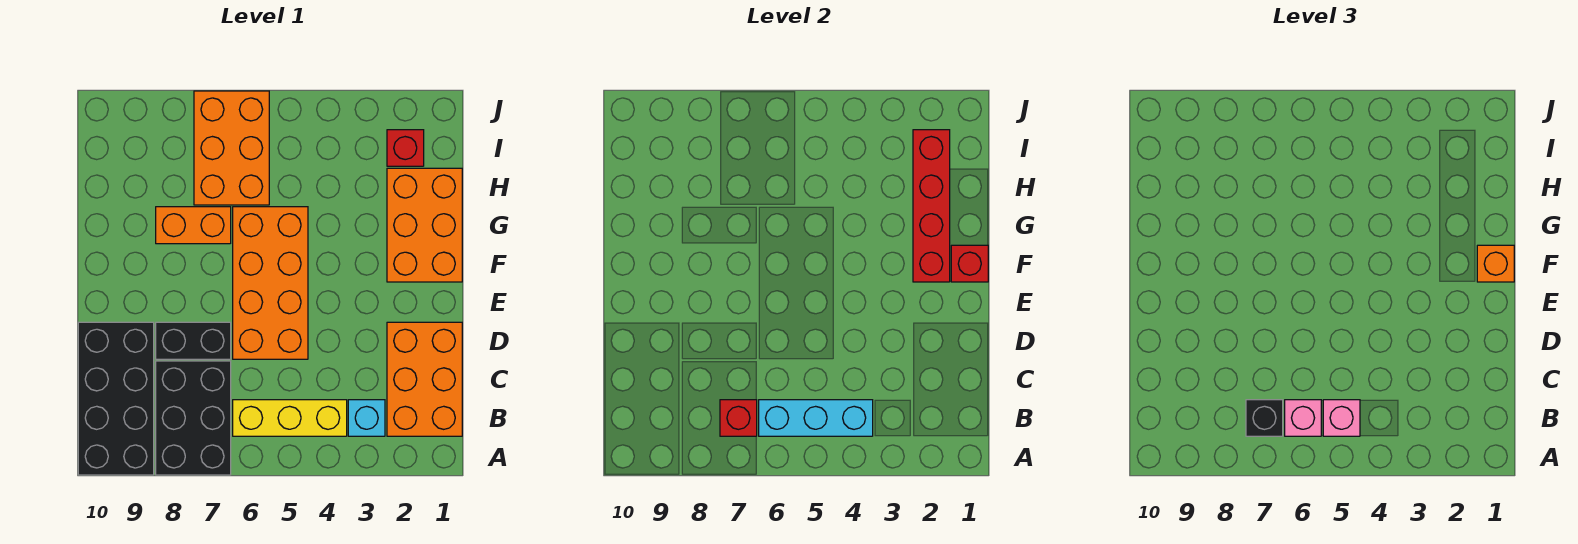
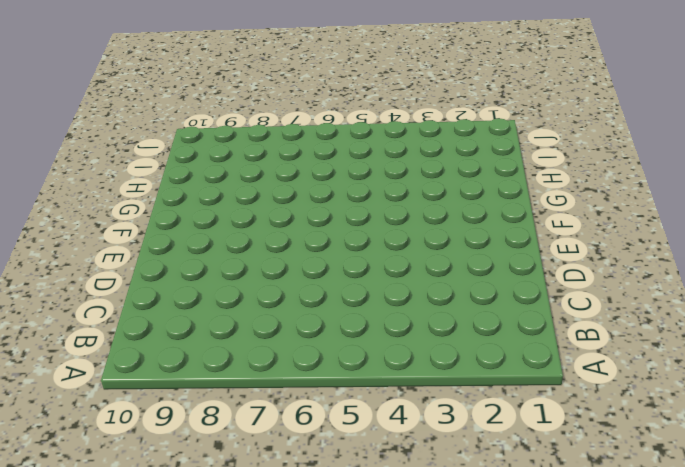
none -> black 2x3 brick [156,361,231,475]
none -> black 2x4 brick [78,322,154,475]
none -> orange 2x3 brick [387,322,462,436]

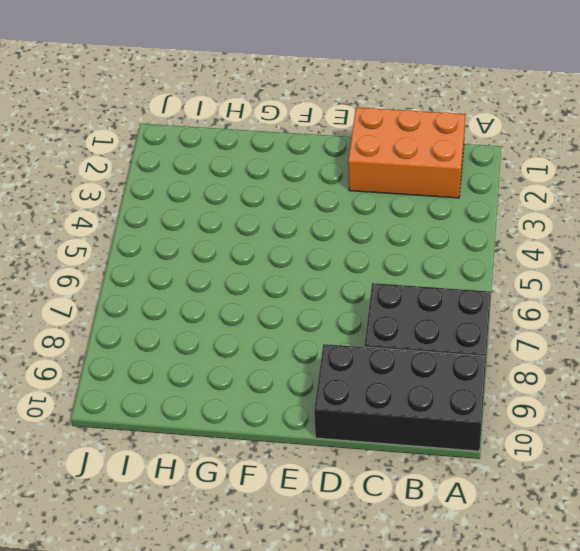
none -> cyan 1x1 brick [348,400,385,436]
none -> yellow 1x3 brick [233,400,347,436]
none -> orange 2x4 brick [233,207,308,359]

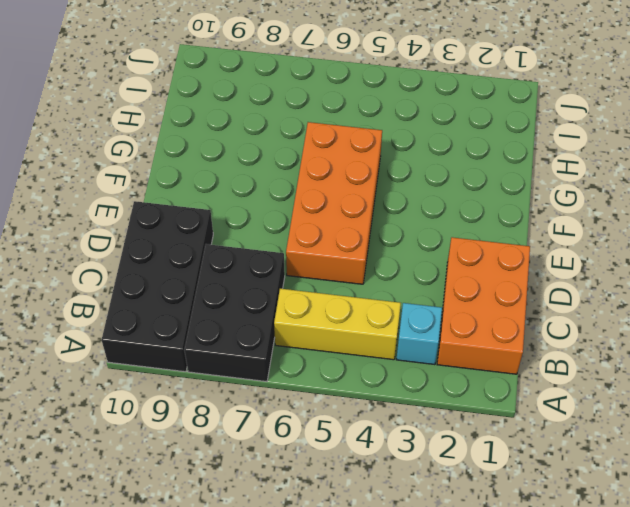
none -> black 1x2 brick [156,322,231,359]
none -> orange 2x3 brick [387,168,462,282]
none -> orange 1x2 brick [156,207,231,244]

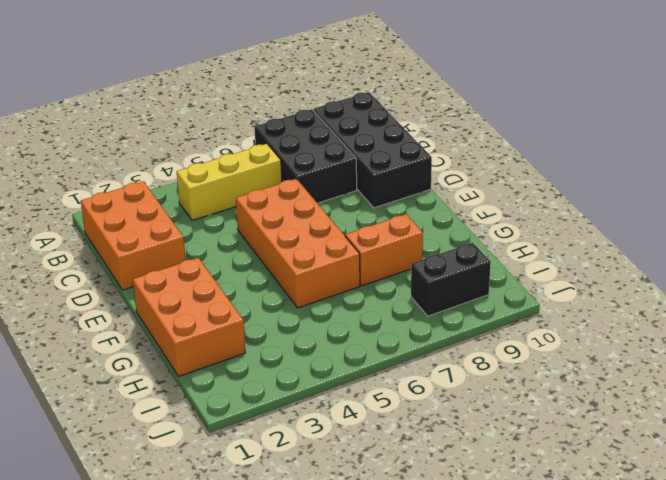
black 1x2 brick [411,243,491,316] -> black 1x2 brick moved to [156,322,231,359]
none -> cyan 1x1 brick [348,400,385,436]
none -> orange 2x3 brick [194,91,269,205]
none -> red 1x1 brick [387,130,424,166]

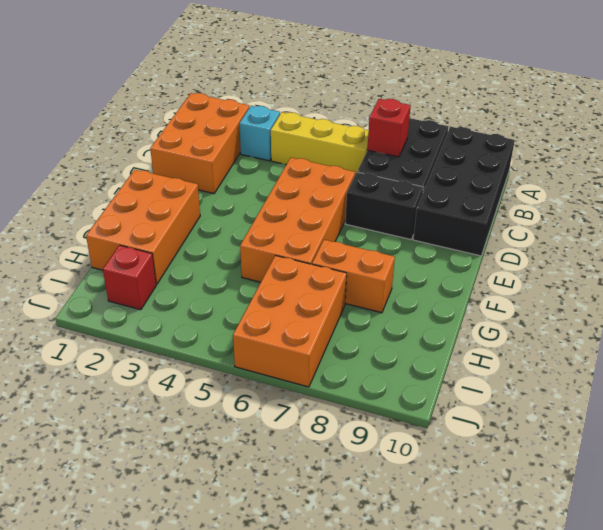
none -> cyan 1x3 brick [759,400,873,436]
none -> red 1x1 brick [951,245,988,282]
none -> red 1x4 brick [913,130,950,282]

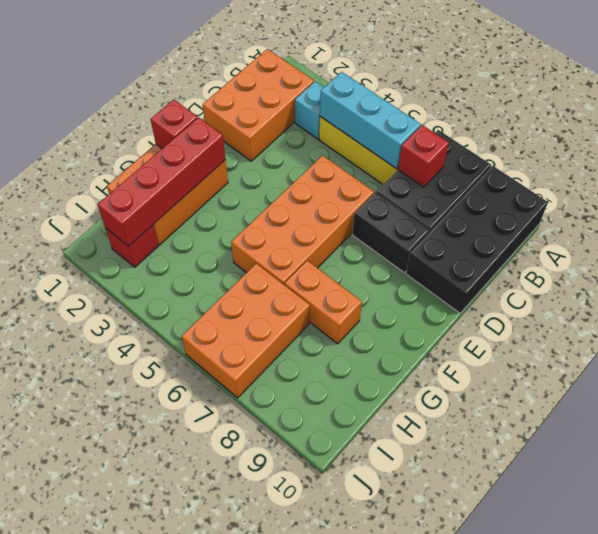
none -> pink 1x1 brick [1323,400,1360,436]
none -> pink 1x1 brick [1285,400,1321,436]
none -> black 1x1 brick [1246,400,1283,436]

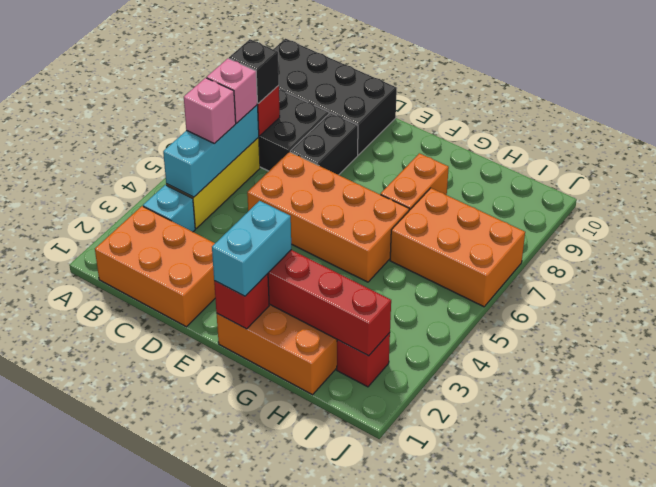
cyan 1x2 brick [212,201,291,296] -> orange 1x1 brick [1477,245,1514,282]

